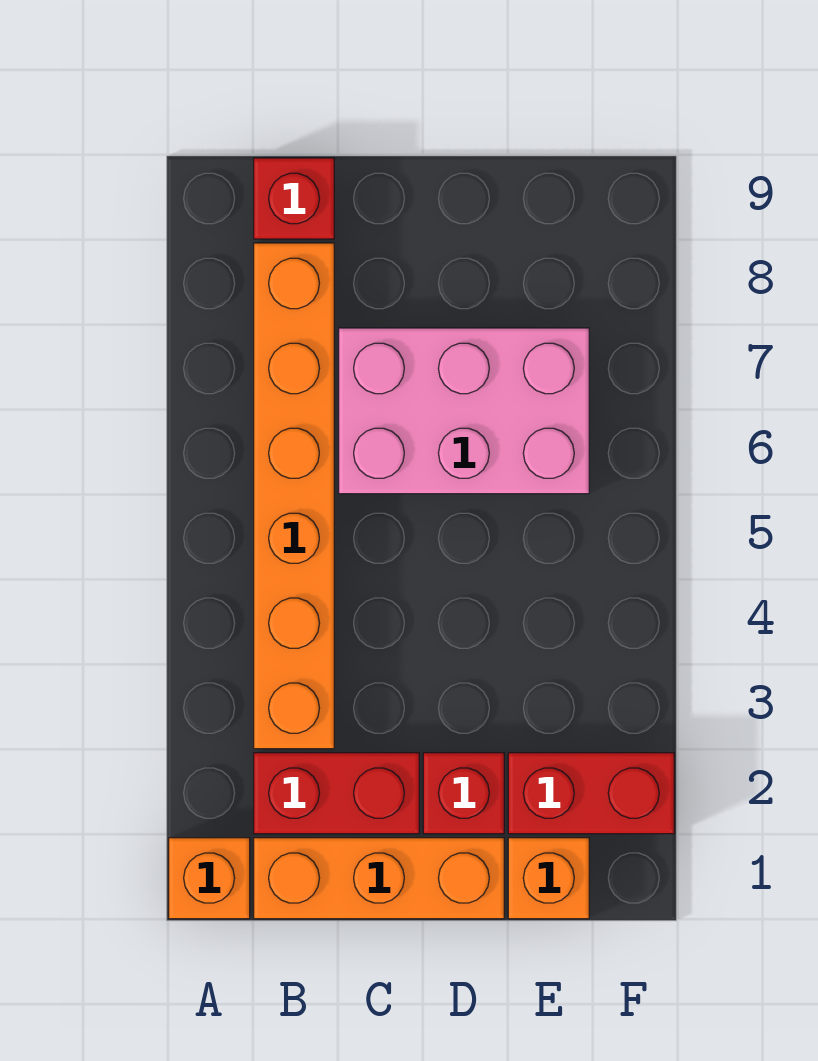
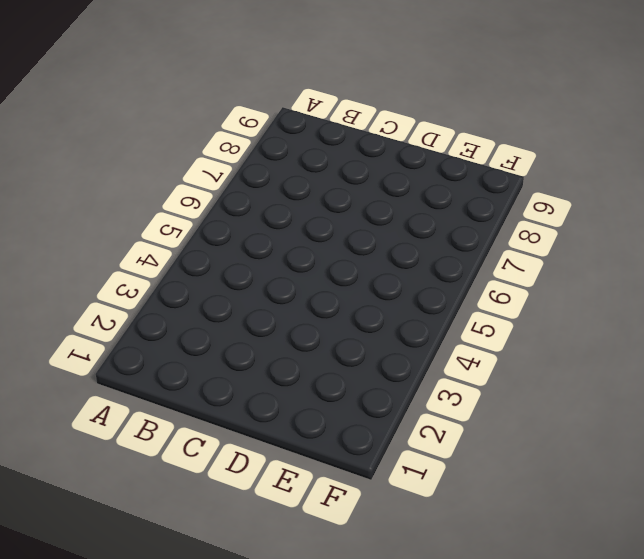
none -> orange 1x1 brick [169,838,250,919]
none -> orange 1x3 brick [254,838,504,919]

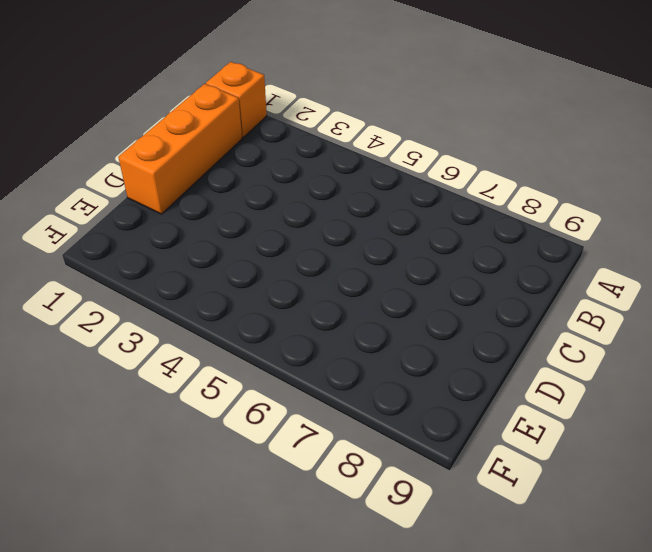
none -> red 1x2 brick [254,753,419,834]
none -> orange 1x6 brick [254,243,334,749]

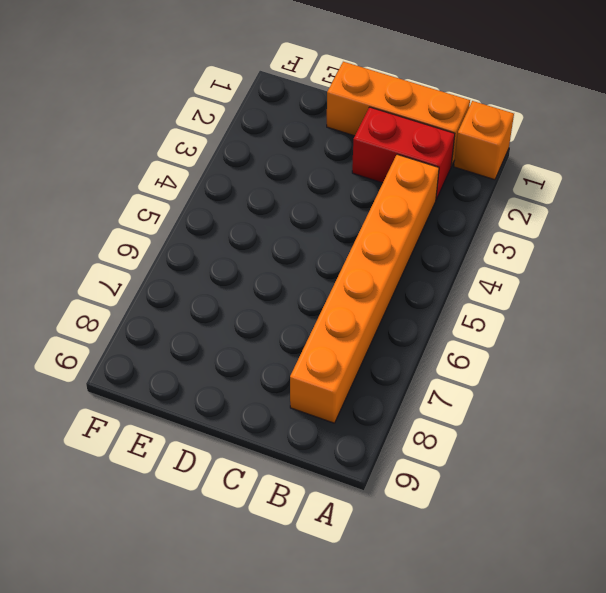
none -> red 1x1 brick [254,158,334,239]
none -> pink 2x3 brick [339,328,589,494]

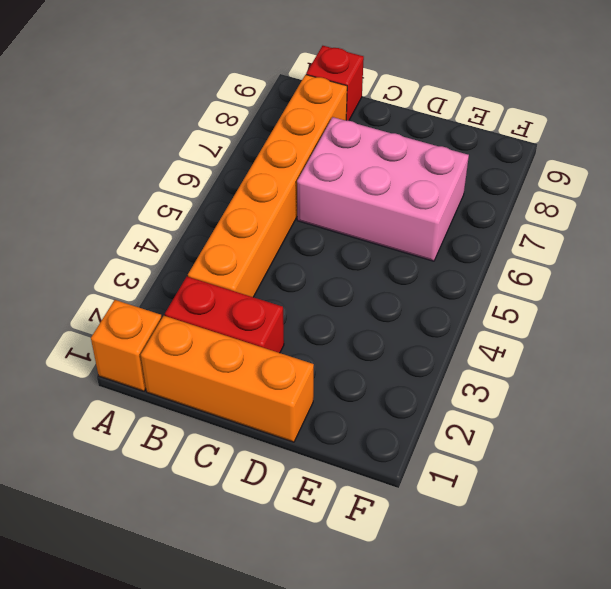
none -> red 1x1 brick [423,753,504,834]
none -> orange 1x1 brick [508,838,589,919]

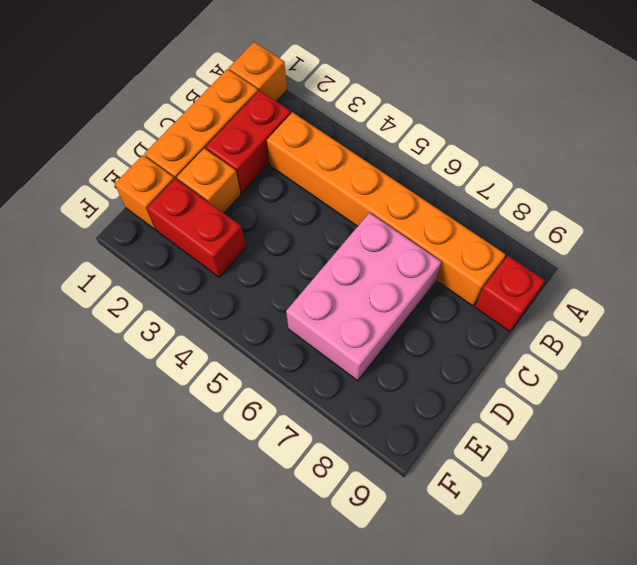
orange 1x1 brick [177,148,241,213] -> red 1x1 brick [423,753,504,834]
red 1x2 brick [147,179,246,277] -> red 1x2 brick turned to [508,753,674,834]

